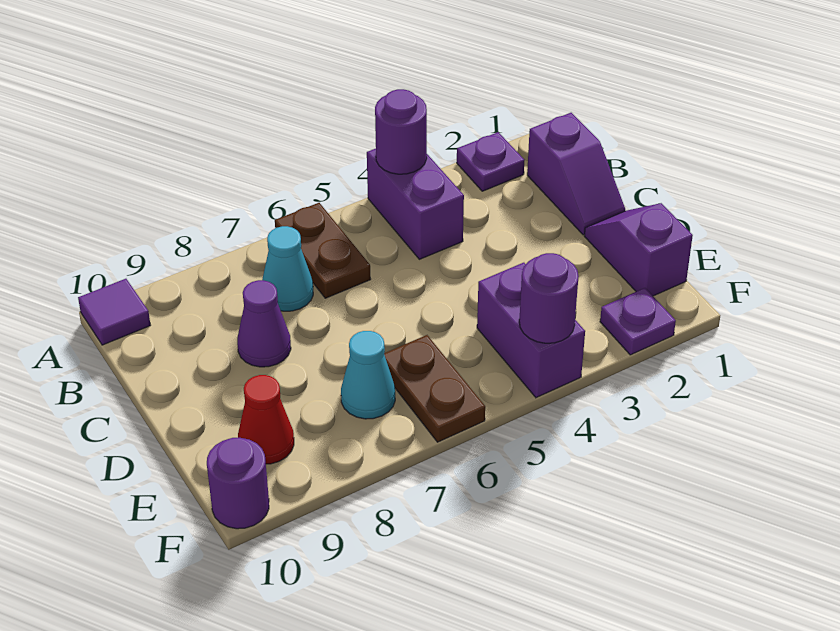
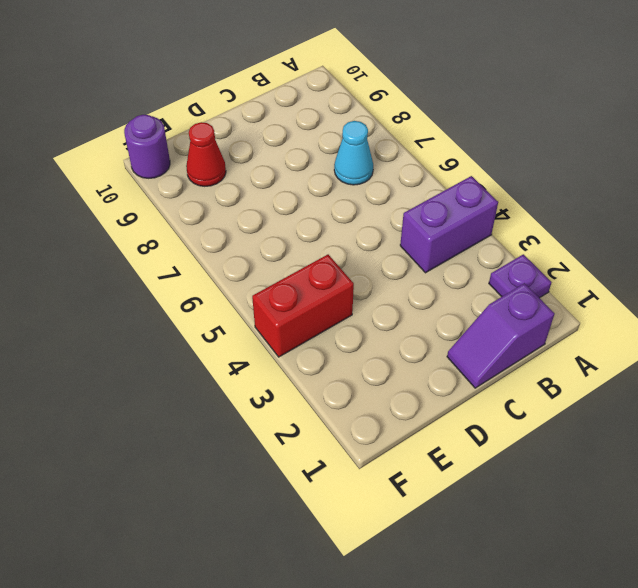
red 1x2 brick [252,255,354,357] -> purple 1x2 brick [477,263,585,398]
none -> brown 1x2 plate [275,203,371,298]
none -> purple 1x1 tile [78,279,151,345]
none -> purple 1x1 cone [237,280,291,367]

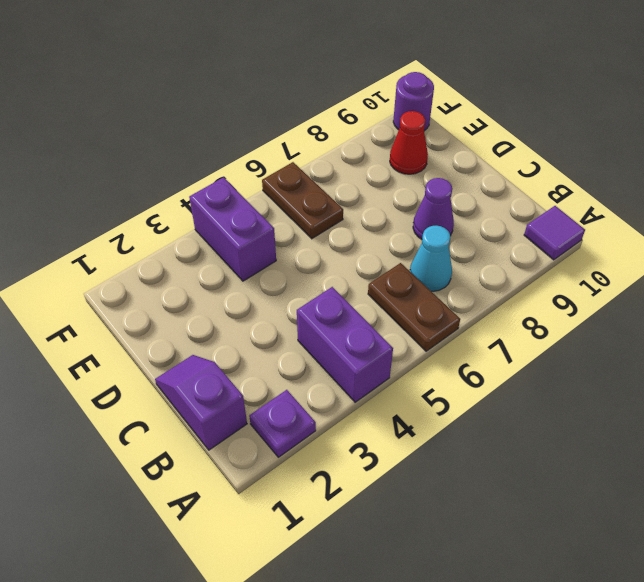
none -> purple 1x2 slope [584,203,693,296]
none -> cyan 1x1 cone [341,331,395,419]
none -> purple 1x1 plate [600,288,676,355]

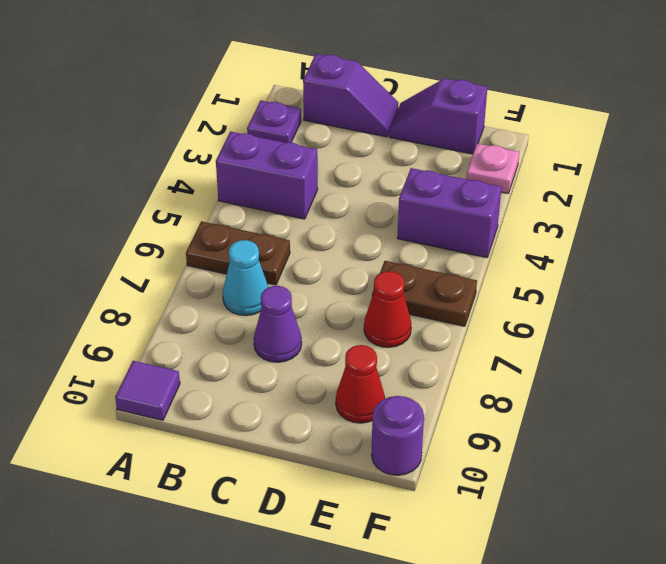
red 1x1 cone [364,271,411,347] -> cyan 1x1 cone [341,331,395,419]
pink 1x1 plate [466,143,519,193] -> purple 1x1 plate [600,288,676,355]
none -> purple 1x1 round brick [375,89,427,174]
none -> purple 1x1 round brick [519,253,579,343]

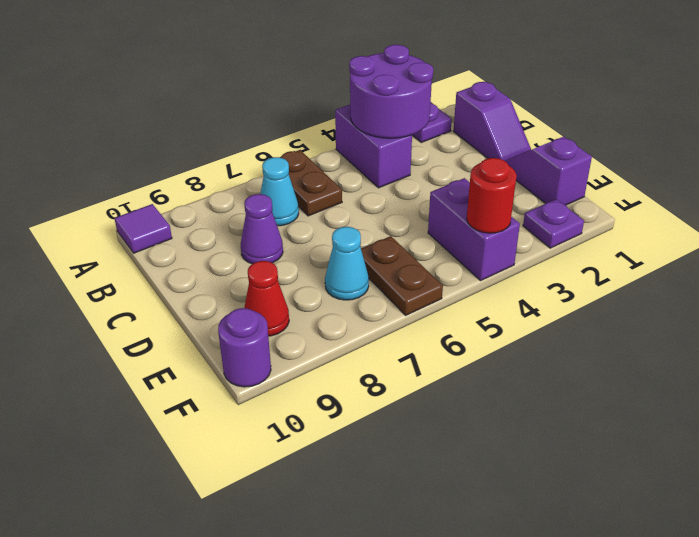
purple 2x2 round brick [349,45,433,138] -> purple 1x1 round brick [375,89,427,174]
red 1x1 round brick [467,158,517,233] -> purple 1x1 round brick [519,253,579,343]

